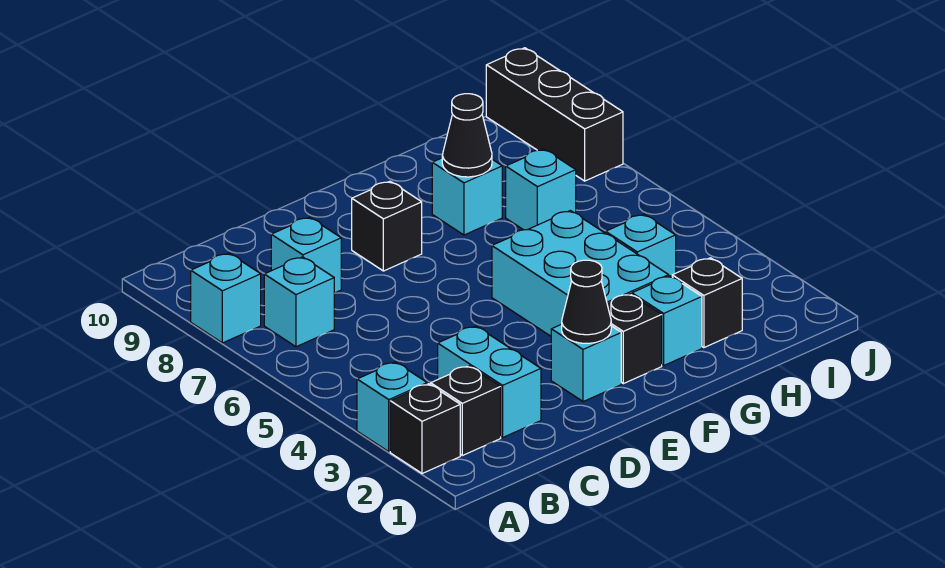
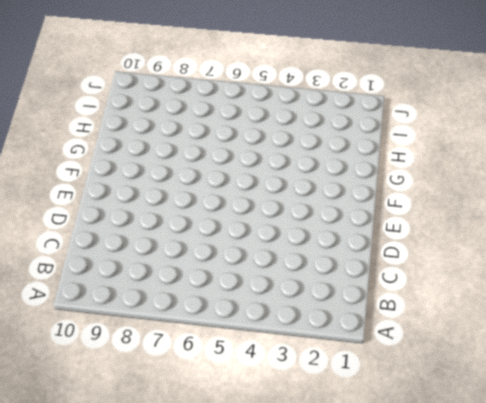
none -> black 1x1 brick [390,384,460,474]
none -> cyan 1x1 brick [357,362,427,452]
none -> cyan 1x1 brick [191,253,261,343]

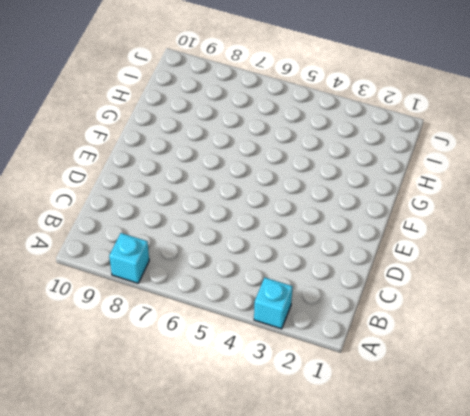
none -> black 1x1 brick [390,384,460,474]
none -> black 1x1 brick [431,366,501,455]
none -> cyan 1x1 brick [264,257,334,347]

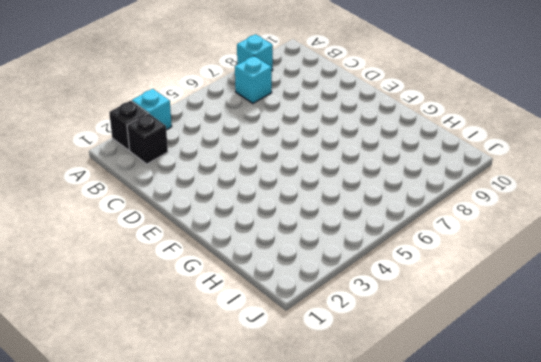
none -> cyan 1x2 brick [438,326,541,437]
none -> cyan 1x1 brick [271,217,341,293]
none -> cyan 1x1 brick [551,324,621,402]

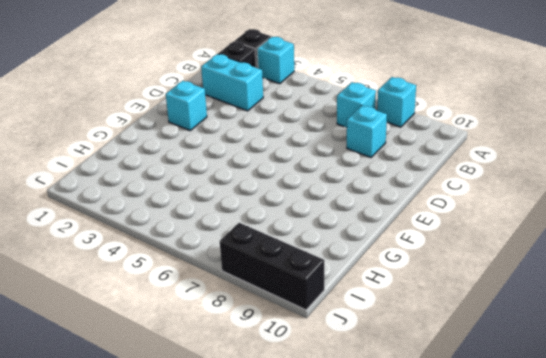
none -> black 1x1 brick [352,181,422,271]
none -> black 1x1 brick [607,294,662,384]
none -> cyan 2x3 brick [492,211,669,336]

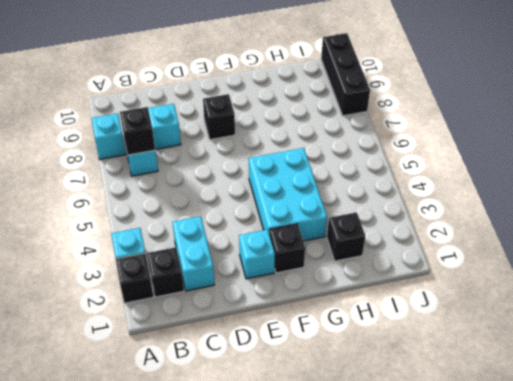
black 1x1 brick [120,107,155,155] -> none
none -> cyan 1x1 brick [632,276,702,365]
none -> cyan 1x1 brick [432,158,502,235]
none -> cyan 1x1 brick [606,214,676,277]

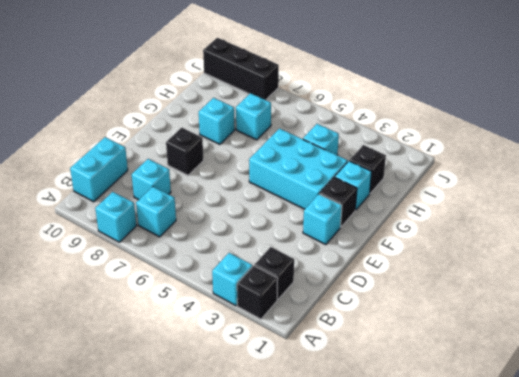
cyan 1x2 brick [70,137,128,202] -> cyan 1x2 brick turned to [438,326,541,437]
none -> black 1x1 cone [562,260,611,343]
none -> black 1x1 cone [442,94,492,177]

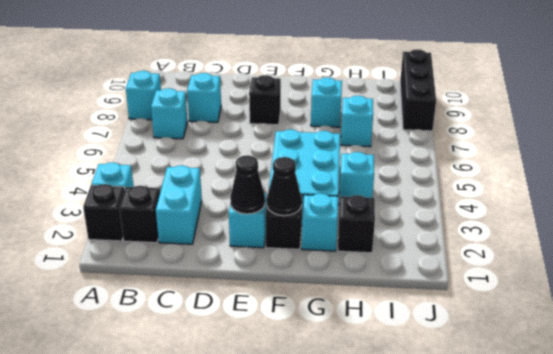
black 1x1 cone [267,157,302,216] -> black 1x1 cone moved to [442,94,492,177]

